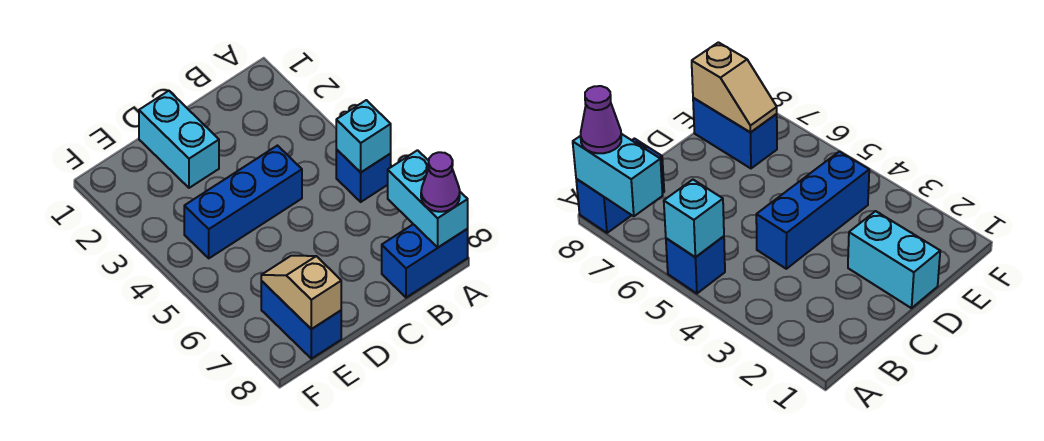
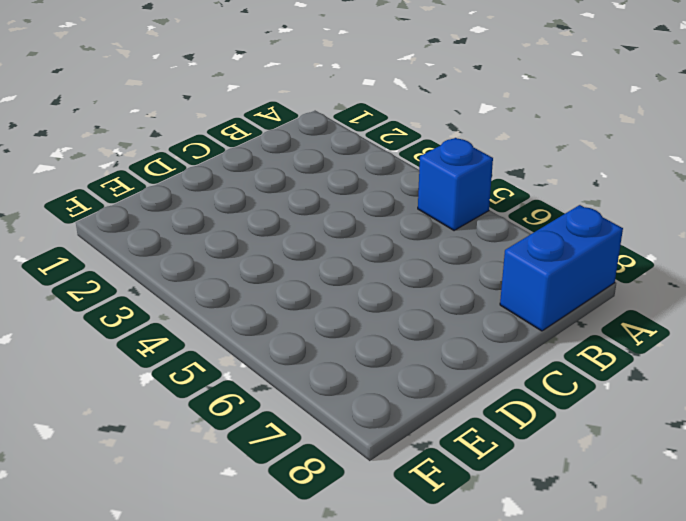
none -> blue 1x3 brick [184,146,302,258]
none -> cyan 1x2 brick [139,91,219,188]

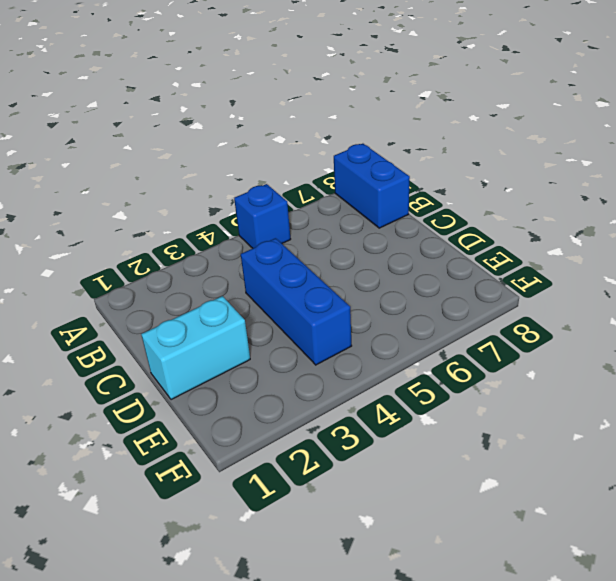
none -> blue 1x2 brick [261,281,341,359]
none -> cyan 1x1 brick [336,100,391,172]

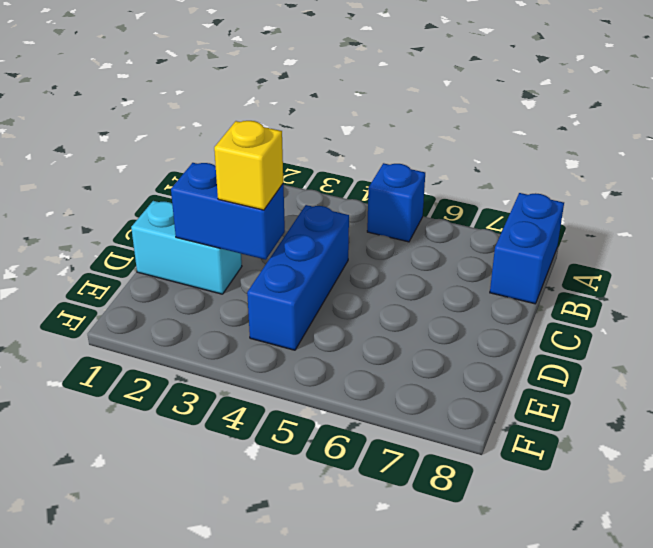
blue 1x2 brick [171,163,285,260] -> blue 1x2 brick moved to [261,281,341,359]
yellow 1x1 brick [214,121,283,210] -> none
none -> cyan 1x1 brick [336,100,391,172]
none -> cyan 1x2 brick [388,150,468,247]

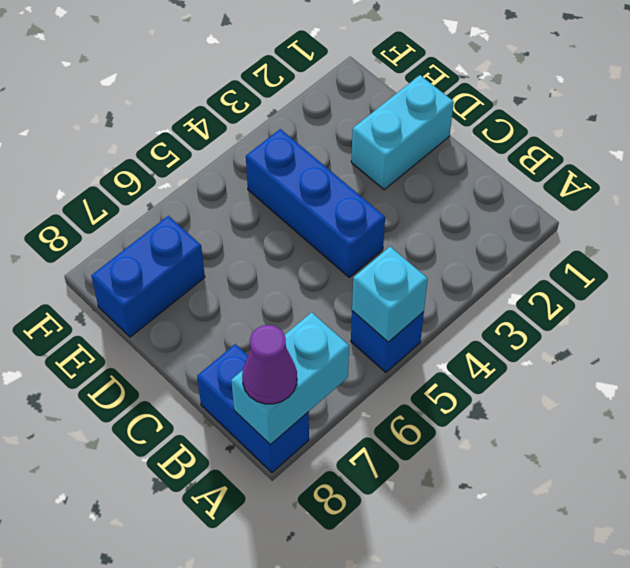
none -> tan 1x2 slope [261,256,341,329]

